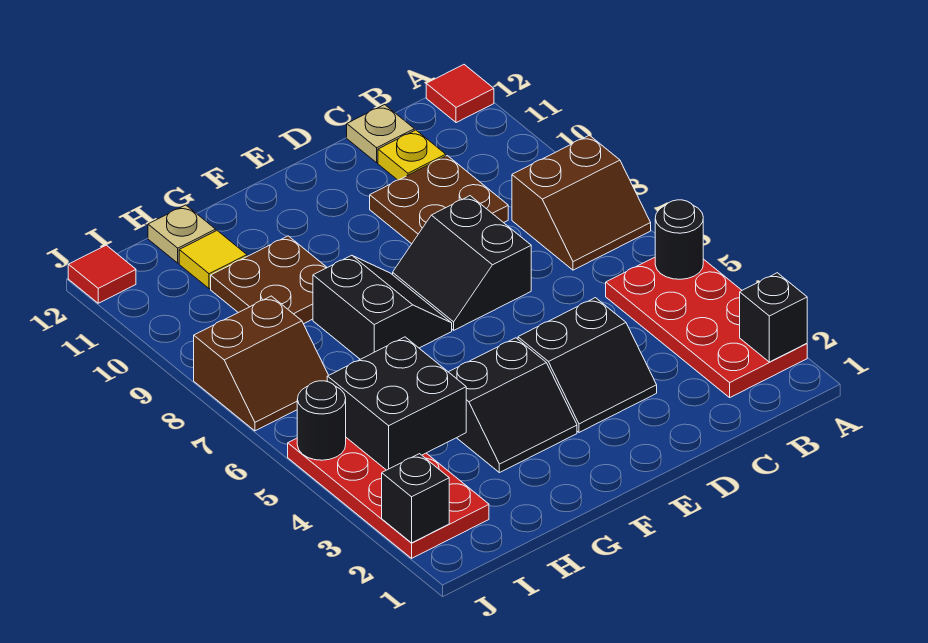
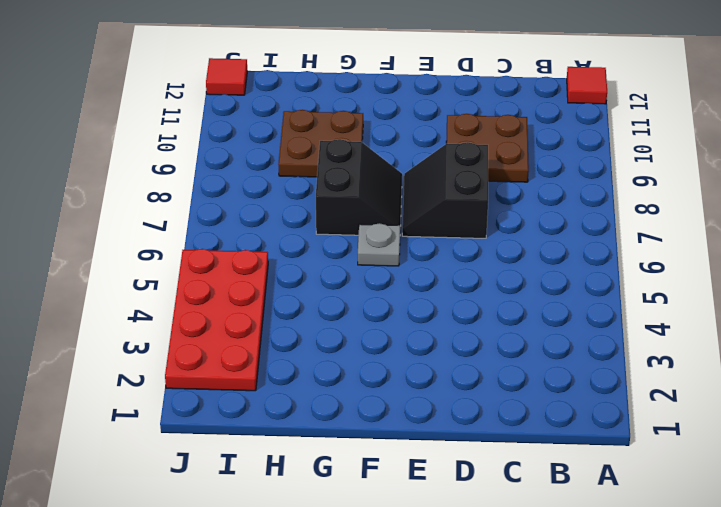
grey 1x1 plate [358,223,400,266] -> none
none -> red 2x4 plate [606,257,807,397]
none -> brown 2x2 slope [512,135,651,270]
none -> yellow 1x1 plate [378,130,446,180]

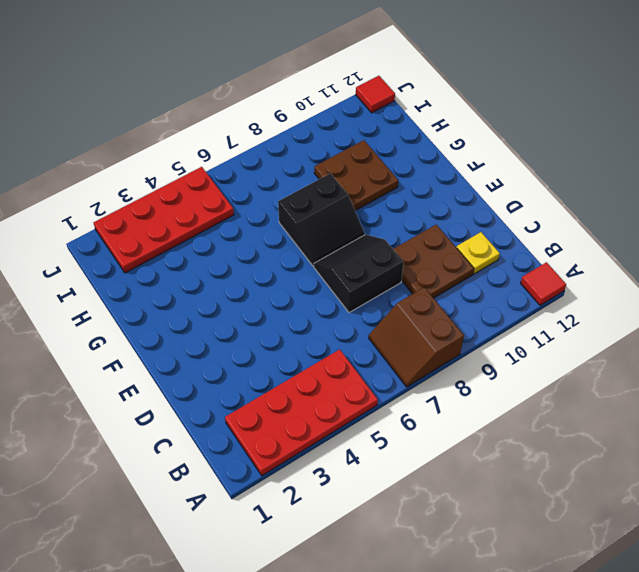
none -> tan 1x1 plate [347,105,414,163]
none -> black 2x2 slope [518,298,657,432]
none -> black 2x2 slope [449,338,577,473]

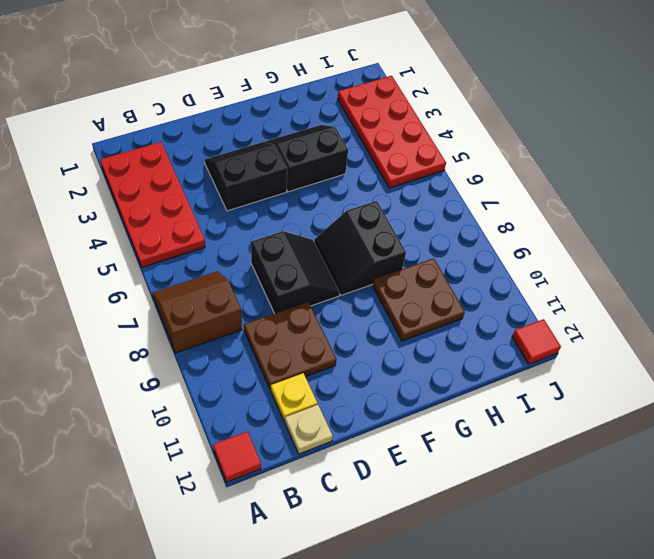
none -> yellow 1x1 tile [179,231,247,289]
none -> tan 1x1 plate [148,205,216,263]
none -> brown 2x2 slope [194,296,329,431]

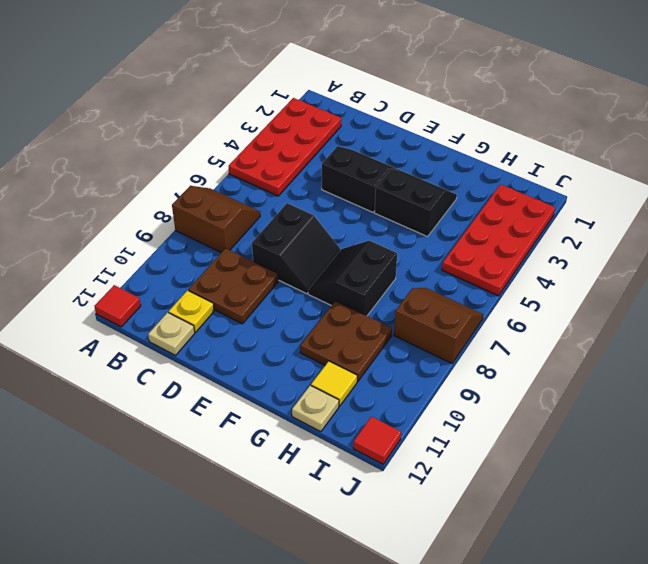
none -> black 1x1 brick [740,273,807,362]
none -> black 1x1 round brick [655,200,703,279]
none -> black 2x2 brick [327,337,466,470]

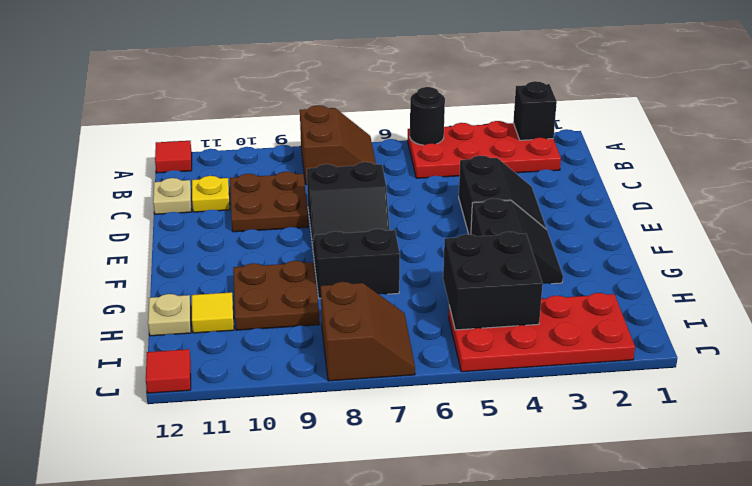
none -> black 1x1 brick [382,454,449,543]
none -> black 1x1 round brick [297,381,346,460]

